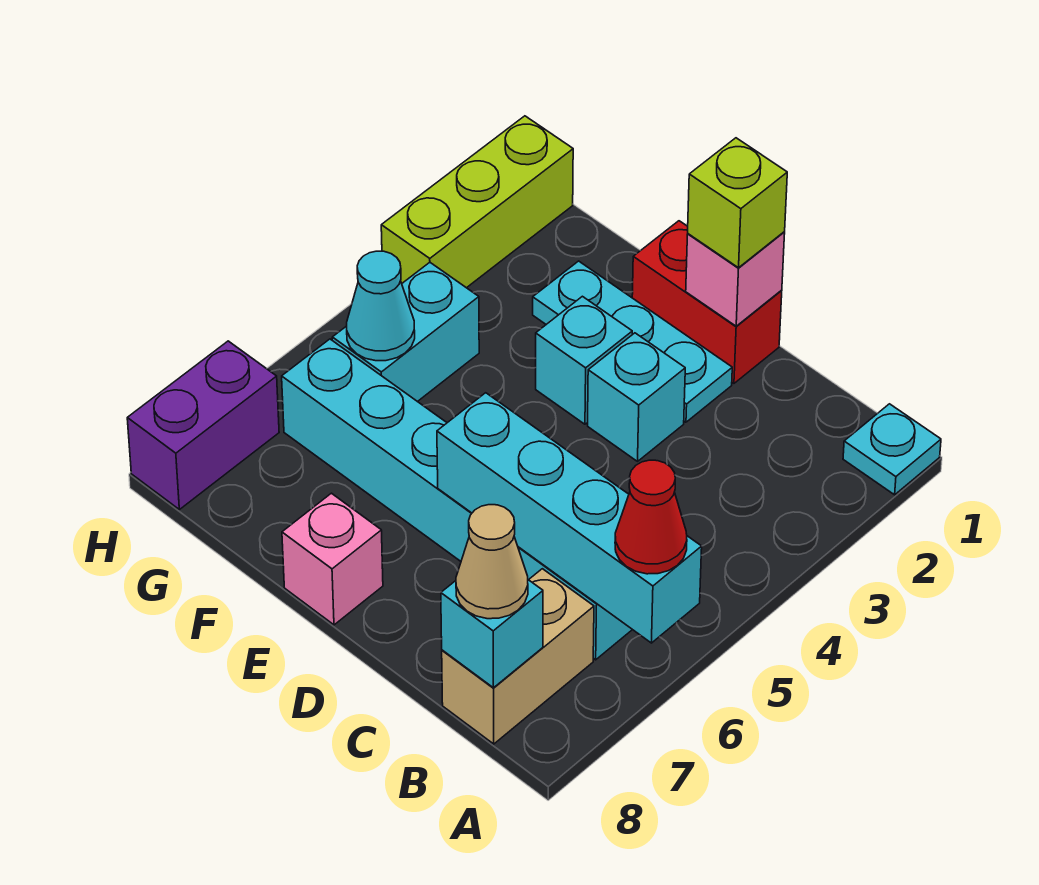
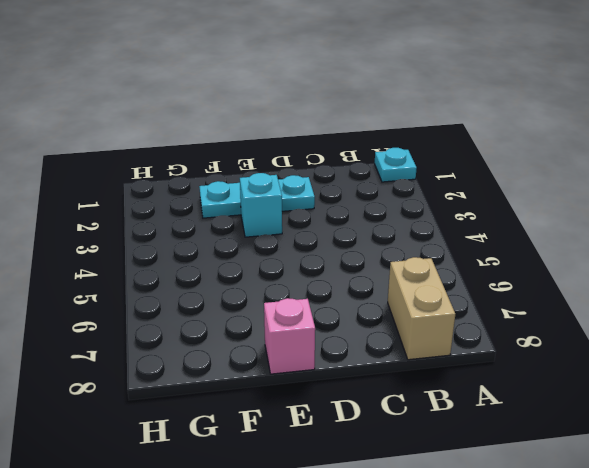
none -> cyan 1x6 brick [282,339,632,660]
none -> red 1x2 brick [632,221,782,383]
none -> cyan 1x1 brick [588,333,685,461]

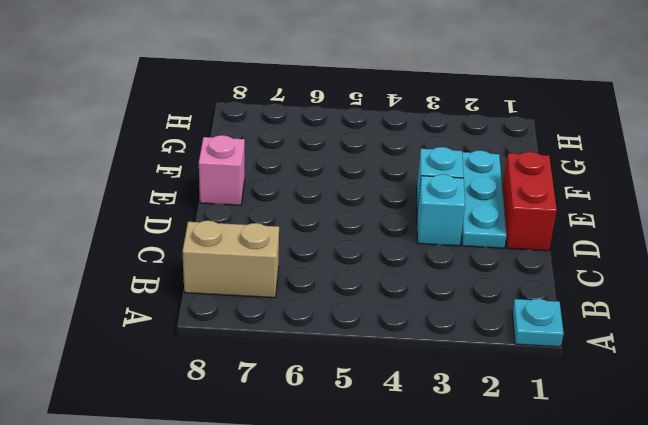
none -> cyan 1x6 brick [282,339,632,660]
none -> cyan 1x2 brick [332,262,479,402]
none -> lime 1x3 brick [381,116,573,288]

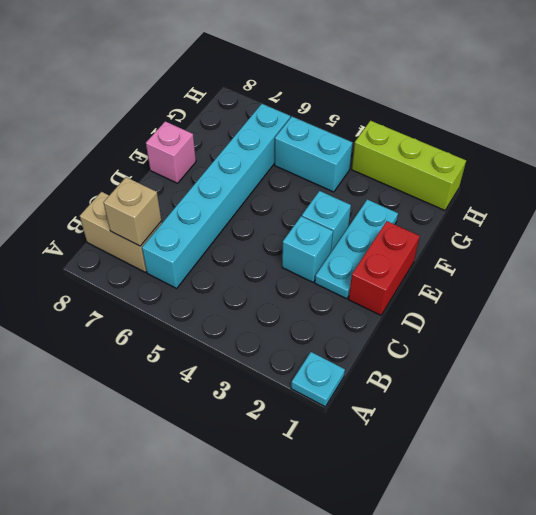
tan 1x1 brick [103,177,162,246] -> none
none -> purple 1x2 brick [127,341,279,509]
none -> cyan 1x4 brick [437,393,702,643]
none -> cyan 1x1 brick [441,580,543,688]

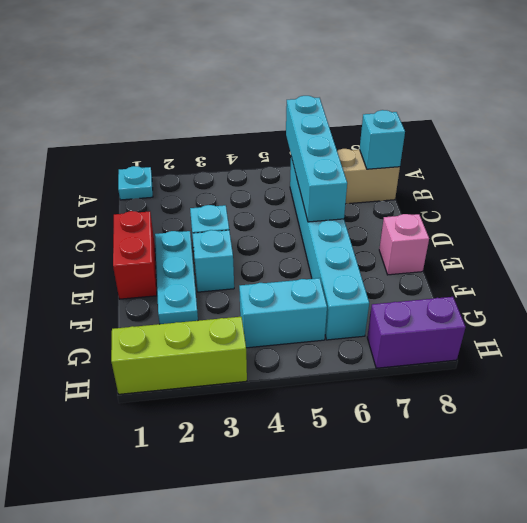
none -> pink 1x1 brick [686,232,785,326]
none -> cyan 1x1 cone [347,251,415,361]
none -> red 1x1 cone [615,460,687,574]

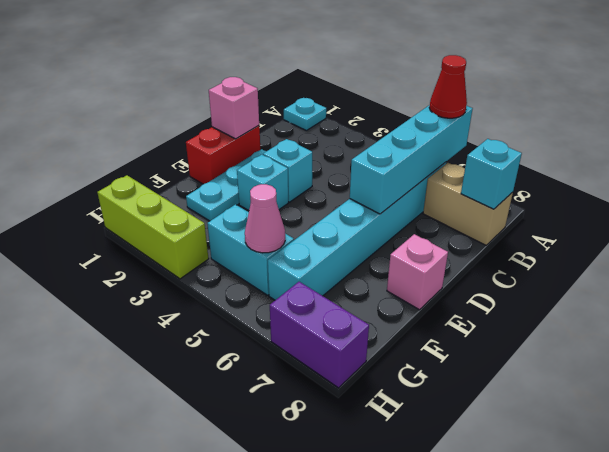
pink 1x1 cone [245,184,285,253] -> cyan 1x1 cone [347,251,415,361]
none -> tan 1x1 cone [456,505,528,619]
none -> lime 1x1 brick [688,138,787,268]

